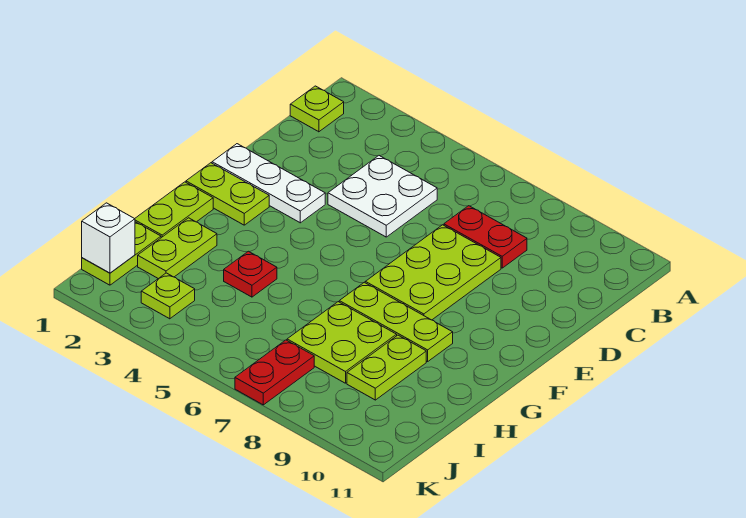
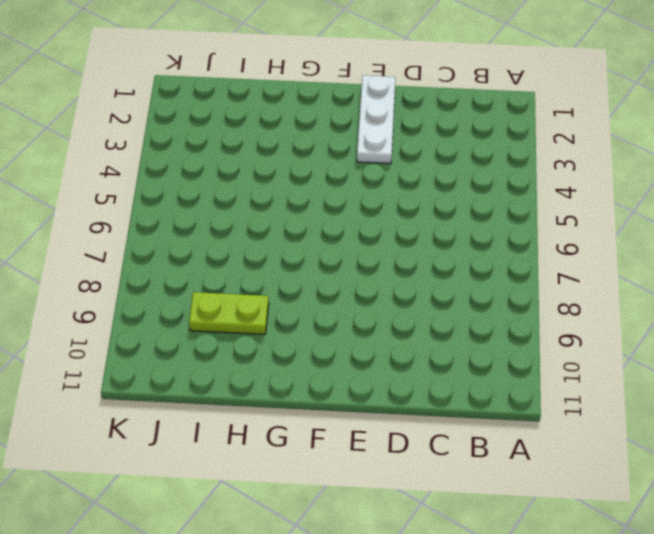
none -> lime 1x1 plate [290,86,344,132]
none -> white 2x2 plate [328,156,437,237]
none -> red 1x2 plate [444,206,527,268]

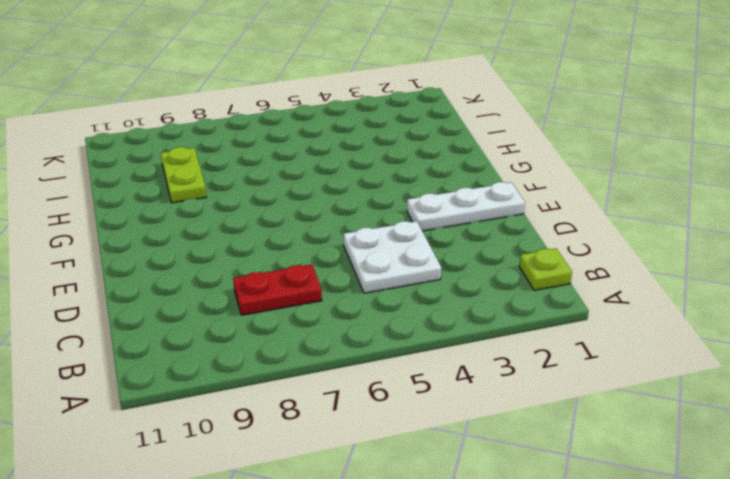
none -> lime 2x3 plate [365,225,501,320]
none -> lime 1x2 plate [186,163,269,225]
none -> lime 1x2 plate [135,182,213,238]

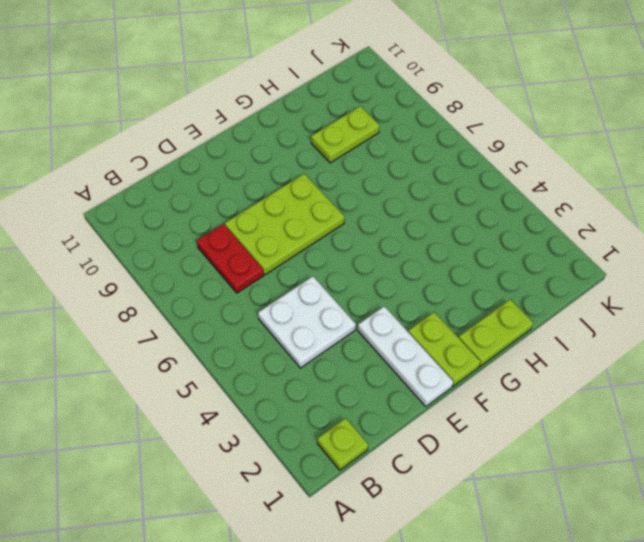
none -> lime 1x3 plate [339,282,453,362]
none -> lime 1x2 plate [138,218,217,279]
none -> red 1x1 plate [224,251,277,297]

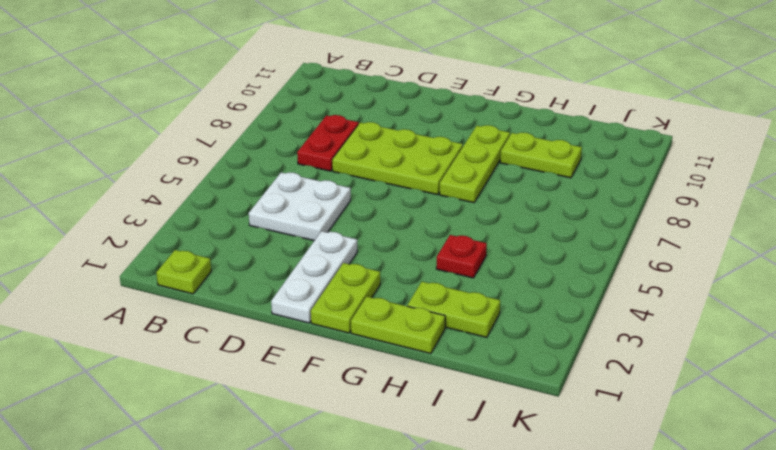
none -> lime 2x2 plate [287,302,397,383]
none -> lime 1x2 plate [82,222,161,285]
none -> lime 1x1 plate [141,273,195,319]

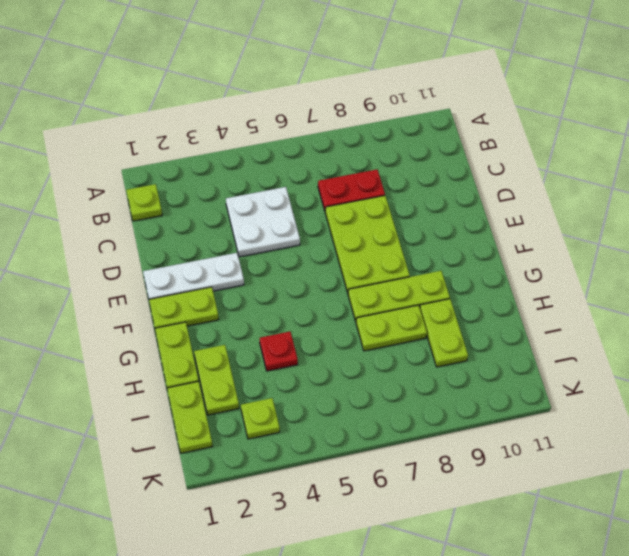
lime 1x2 plate [356,305,427,351] -> lime 2x2 plate [287,302,397,383]
none -> red 1x2 plate [235,340,314,405]
none -> white 1x1 brick [82,203,135,273]

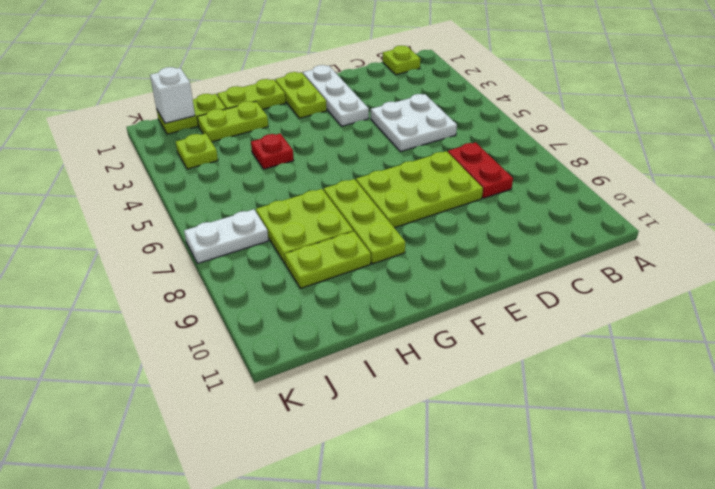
white 1x2 plate [184,209,268,263] -> red 1x2 plate [235,340,314,405]

